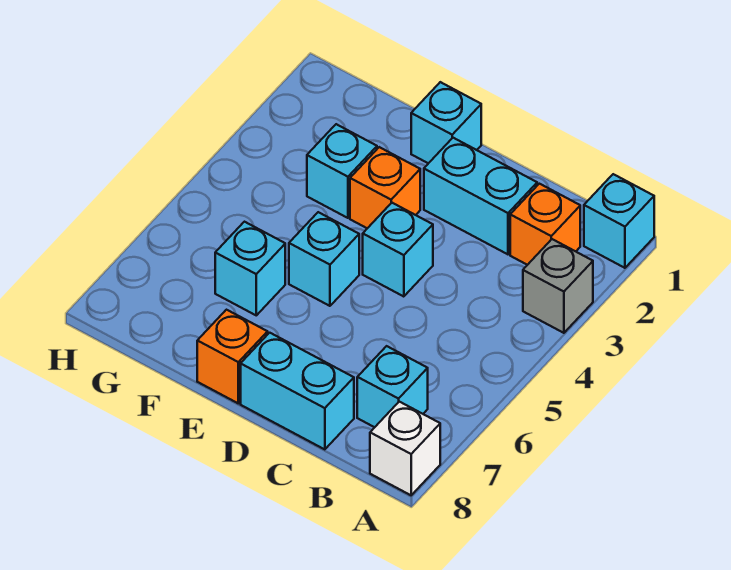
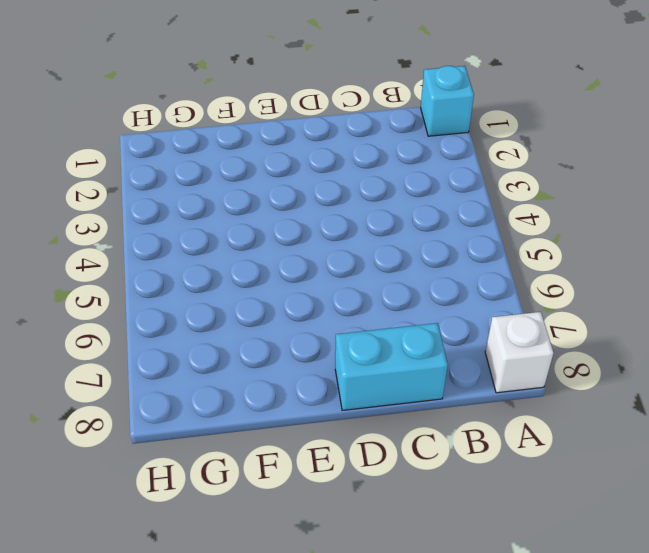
none -> grey 1x1 brick [523,239,593,333]
none -> orange 1x1 brick [510,184,580,265]
none -> cyan 1x1 brick [357,346,428,427]

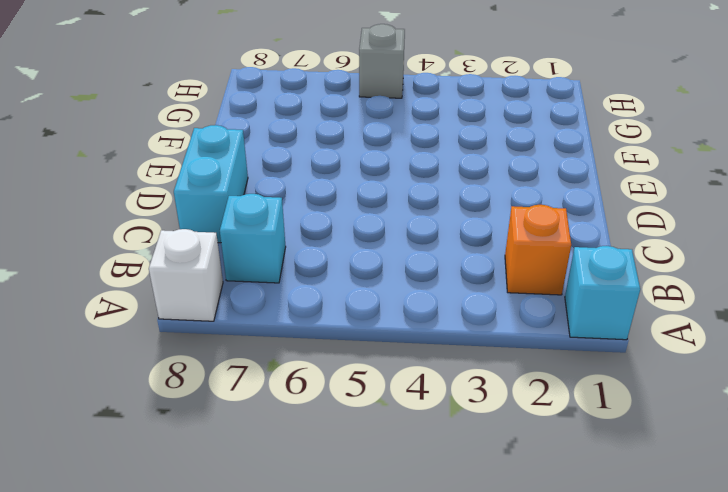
grey 1x1 brick [359,24,405,98] -> grey 1x1 brick moved to [523,239,593,333]
none -> cyan 1x2 brick [424,138,537,254]
none -> cyan 1x1 brick [363,203,433,297]
none -> cyan 1x1 brick [411,82,481,163]

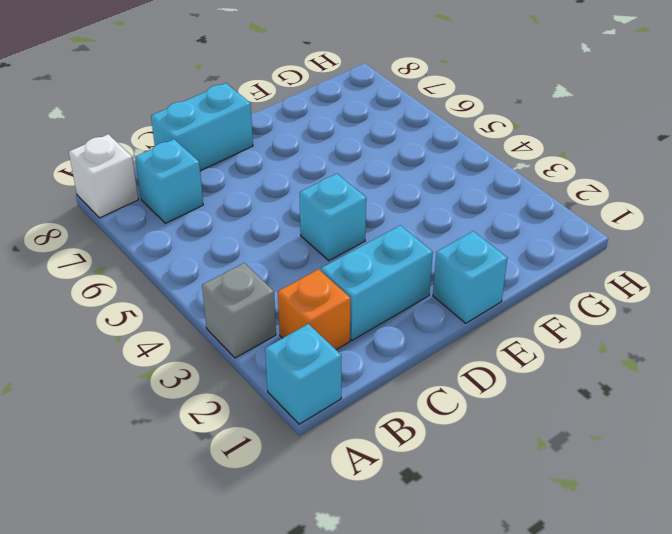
none -> orange 1x1 brick [350,147,420,228]
none -> cyan 1x1 brick [289,212,359,306]
none -> orange 1x1 brick [197,310,268,403]

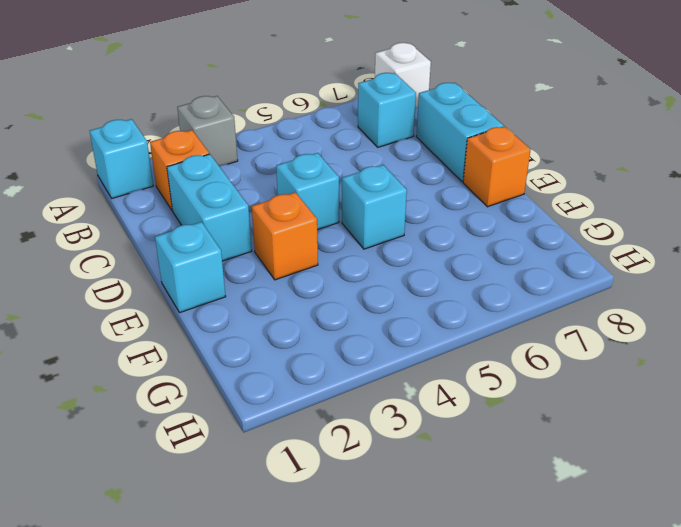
none -> cyan 1x1 brick [307,124,377,218]
none -> cyan 1x1 brick [215,222,285,315]

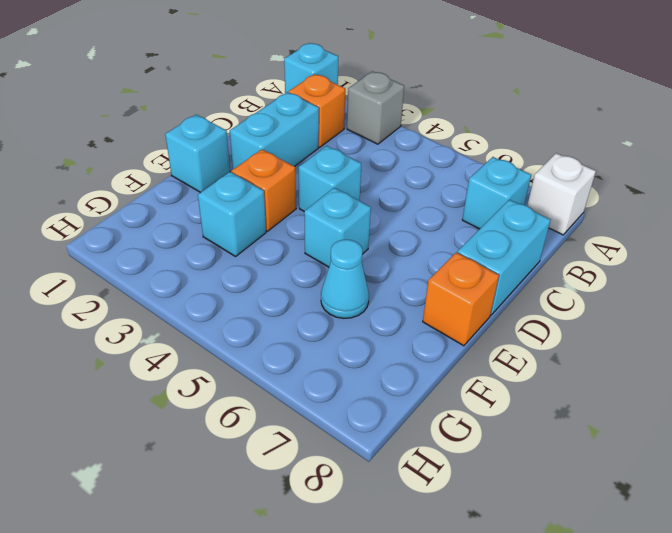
cyan 1x1 cone [321,239,369,318] -> cyan 1x1 brick [215,222,285,315]

